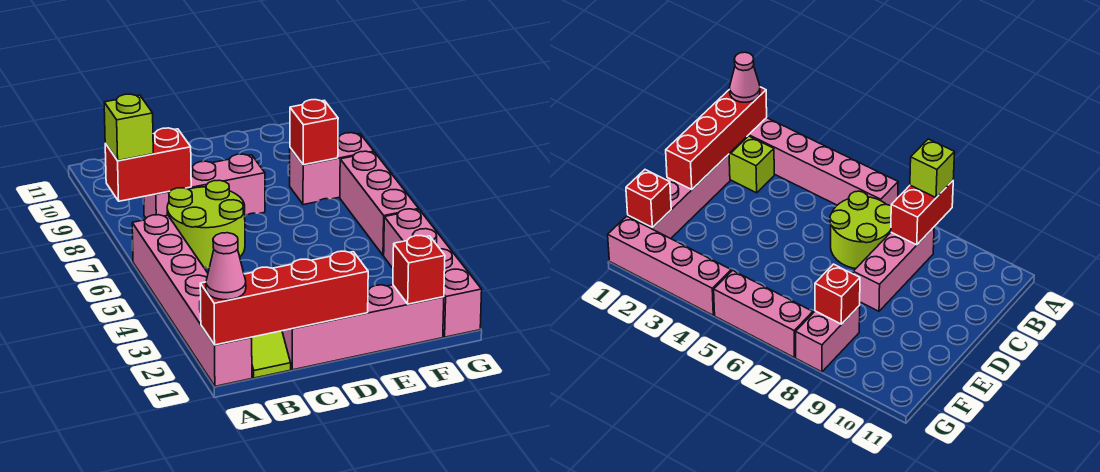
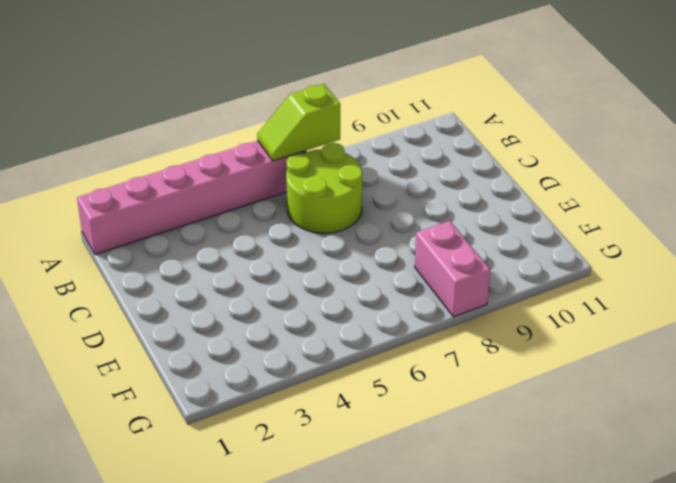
lime 1x2 slope [257,84,340,161] -> lime 1x2 slope moved to [251,331,291,378]
none -> pink 1x3 brick [144,154,265,218]
none -> pink 1x4 brick [282,285,444,370]
none -> pink 1x4 brick [384,209,482,337]

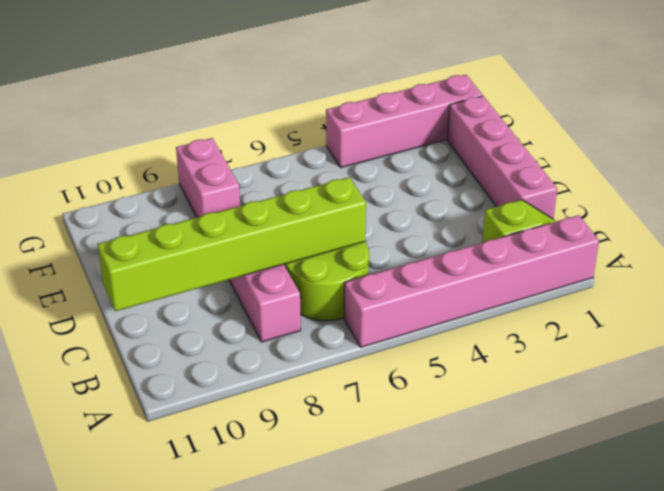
lime 1x6 brick [98,177,366,311] -> none
none -> pink 1x3 brick [340,151,419,256]
none -> red 1x4 brick [200,251,368,345]
none -> red 1x2 brick [105,128,191,201]

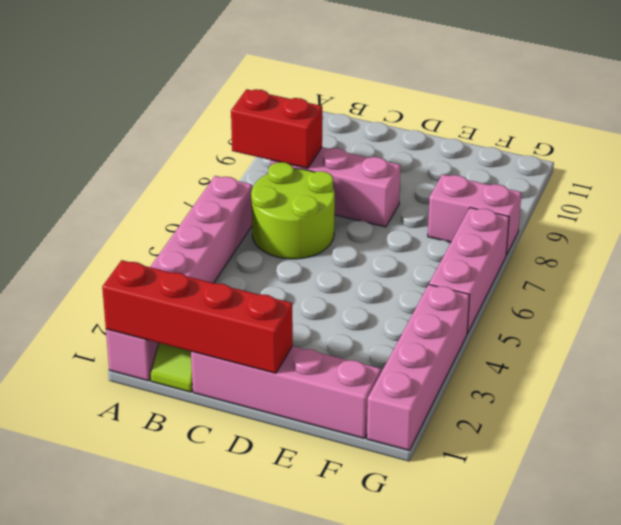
none -> red 1x1 brick [393,236,445,304]
none -> red 1x1 brick [290,100,338,165]
none -> pink 1x1 cone [206,233,246,300]

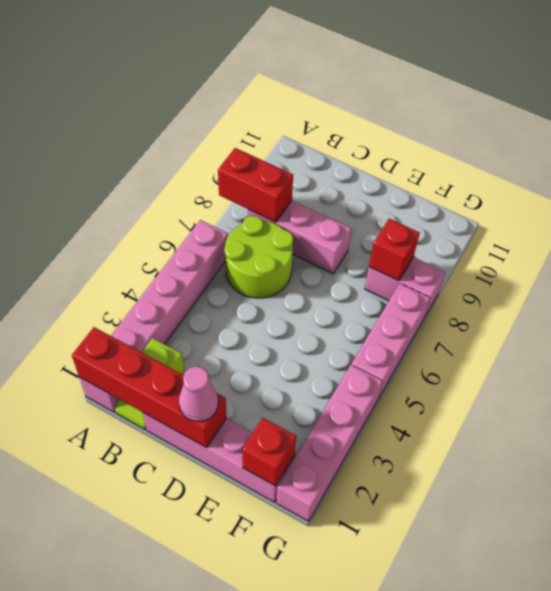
pink 1x1 cone [179,366,218,422] -> pink 1x1 cone moved to [206,233,246,300]
none -> lime 1x1 brick [104,94,153,161]

